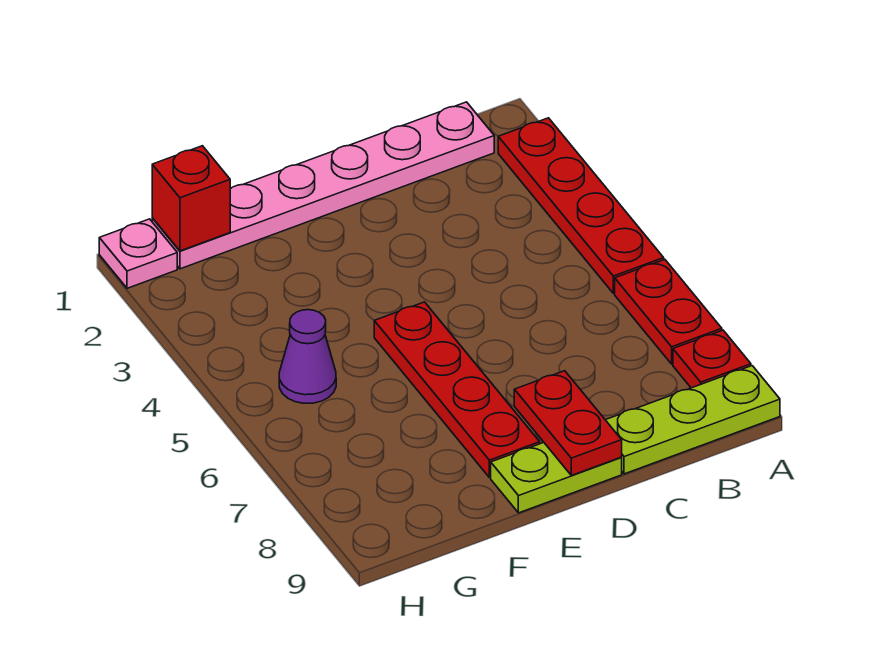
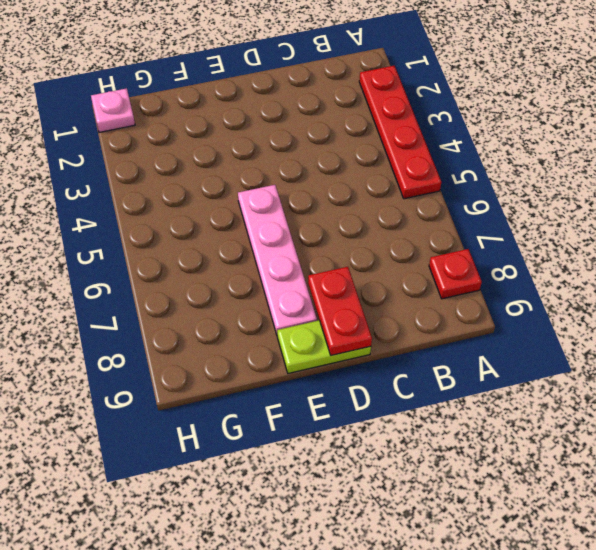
pink 1x4 plate [238,185,317,335] -> red 1x4 plate [374,302,540,478]
none -> red 1x2 plate [615,259,722,364]
none -> lime 1x3 plate [606,366,780,474]

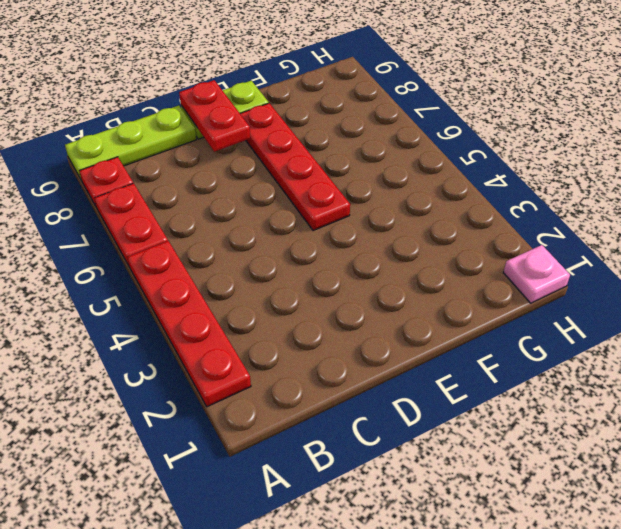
none -> pink 1x6 plate [152,102,494,269]
none -> purple 1x1 cone [279,310,336,403]

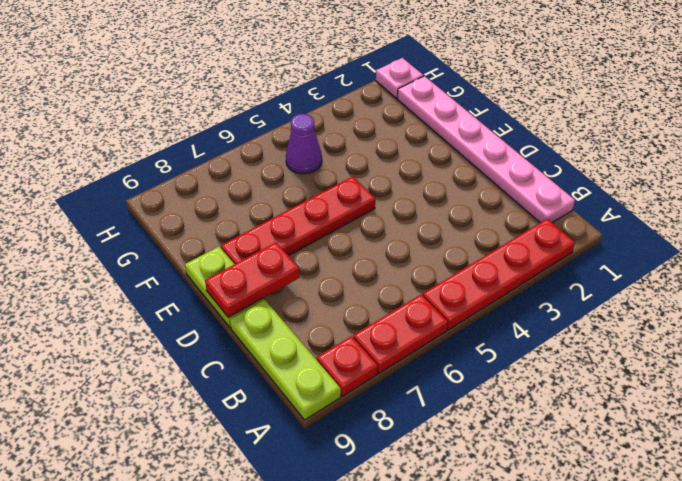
none -> red 1x1 brick [152,146,230,251]

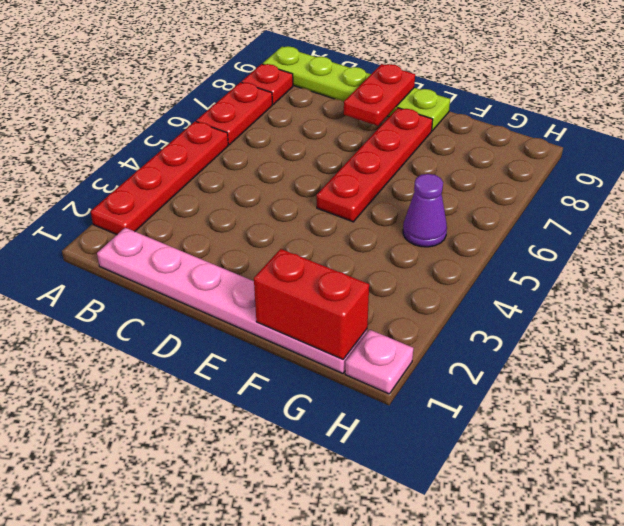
red 1x2 brick [254,249,369,359] -> red 1x1 brick [152,146,230,251]

